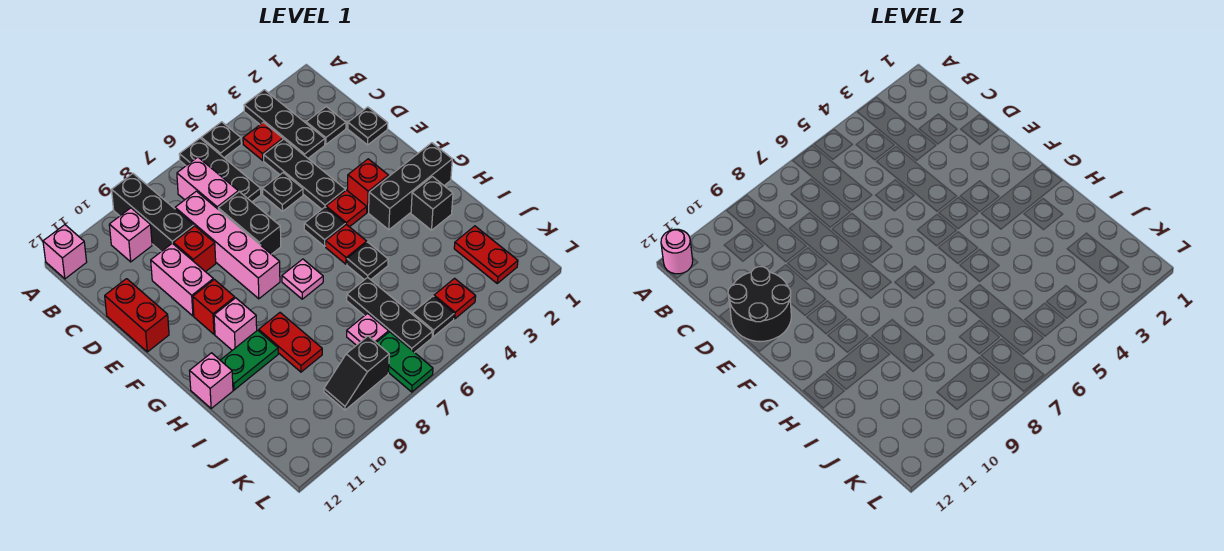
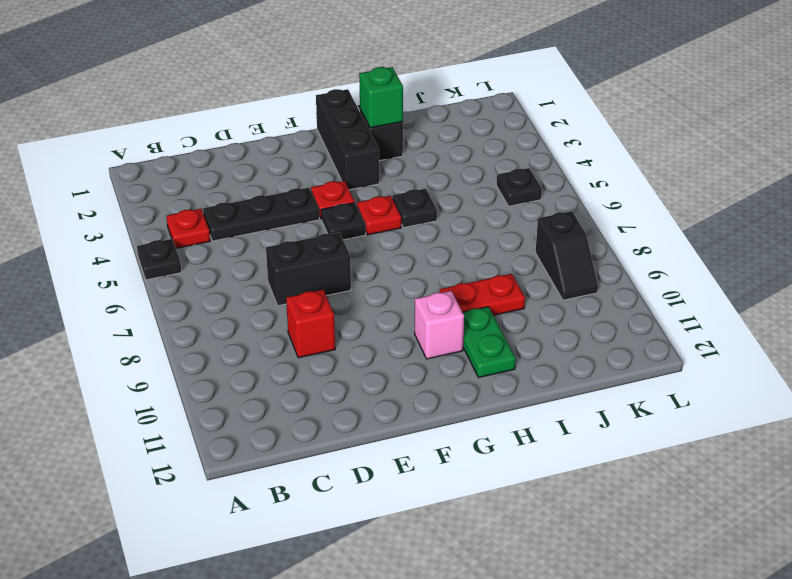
green 1x1 brick [359,67,403,128] -> none
none -> black 1x3 plate [244,90,325,158]
none -> black 1x3 plate [179,138,261,202]
none -> black 1x3 brick [112,174,194,252]
none -> pink 1x1 brick [43,225,87,279]

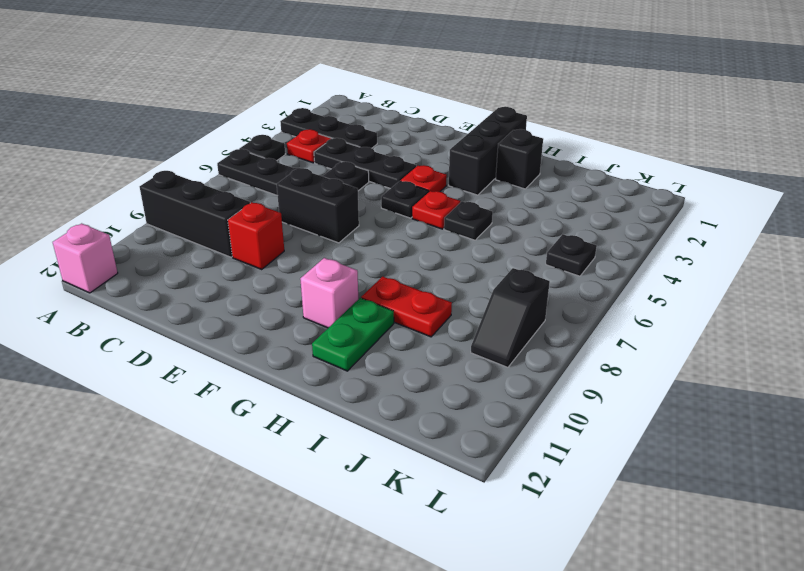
none -> pink 1x2 brick [177,157,238,209]
none -> pink 1x1 brick [109,208,152,262]
none -> black 1x1 plate [306,107,346,144]
none -> pink 1x4 brick [175,191,280,299]

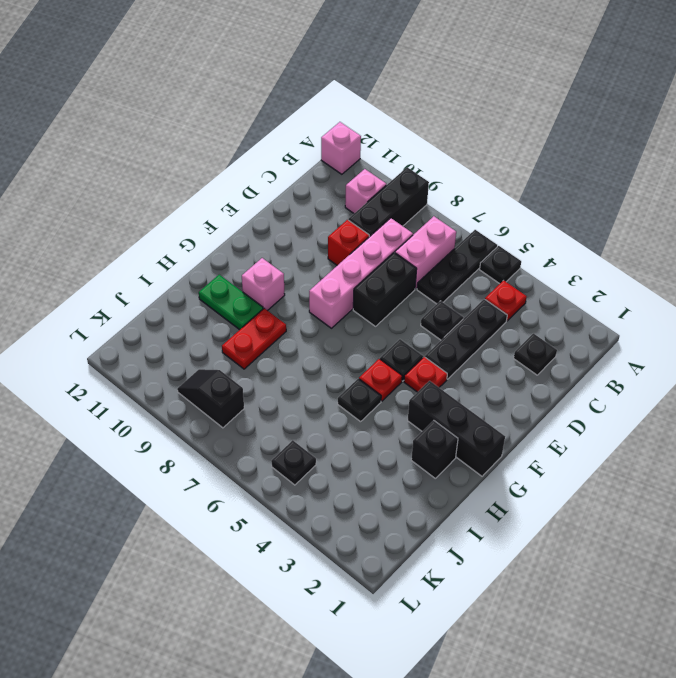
none -> black 1x3 plate [244,90,325,158]
none -> black 1x1 plate [348,107,388,145]
none -> pink 1x2 brick [151,243,213,316]
none -> red 1x2 brick [105,279,169,352]

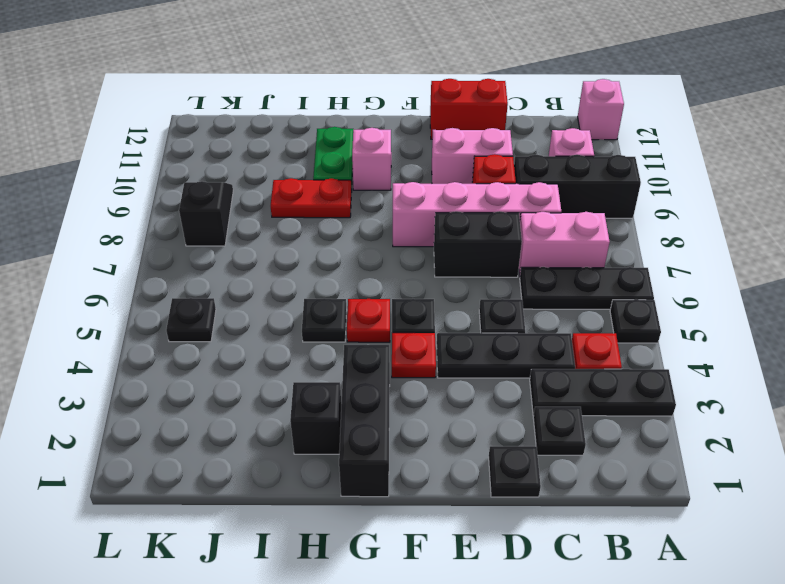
none -> red 1x1 brick [348,159,389,212]
none -> red 1x1 brick [193,280,235,334]
none -> pink 1x1 plate [282,259,323,299]
none -> pink 1x1 brick [190,353,233,409]

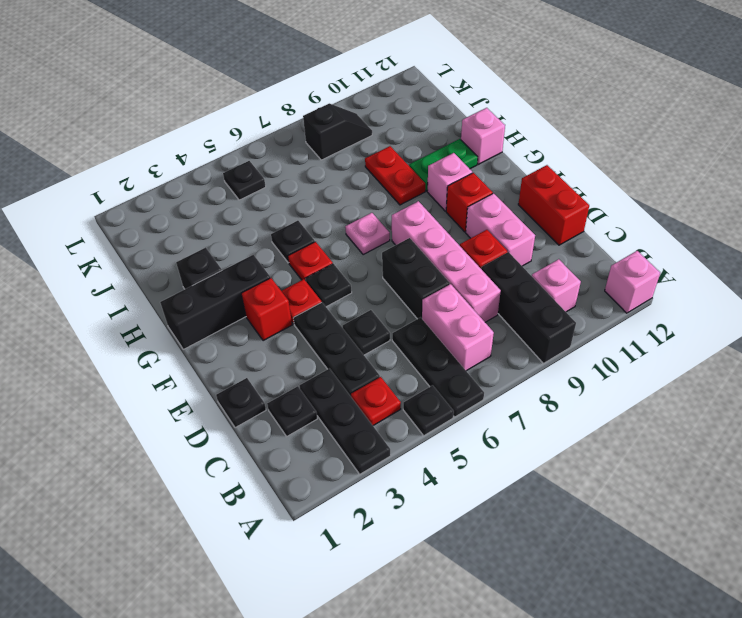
none -> black 1x3 plate [347,277,432,353]
none -> red 1x2 plate [454,226,518,283]
none -> pink 1x1 plate [347,313,389,345]
none -> red 1x1 plate [434,278,476,319]

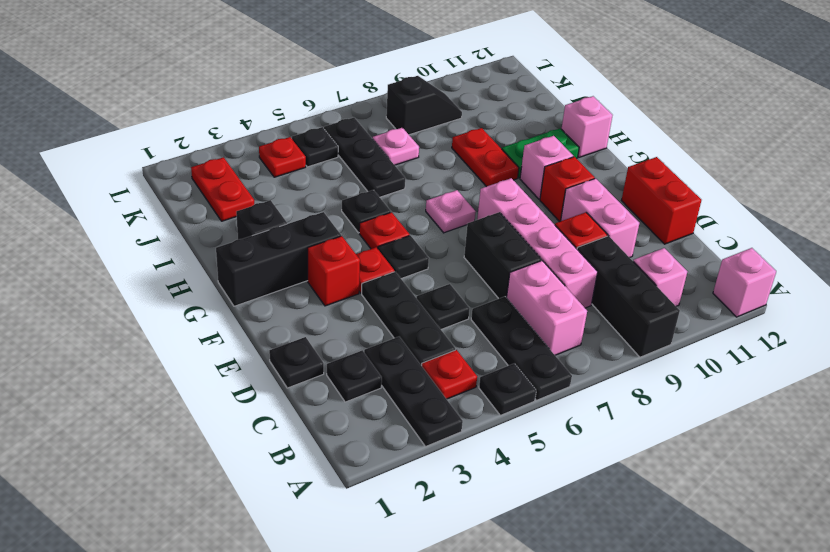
none -> green 1x2 plate [376,332,433,392]
none -> pink 1x1 round brick [661,229,693,274]
none -> black 2x2 round brick [728,267,791,342]

